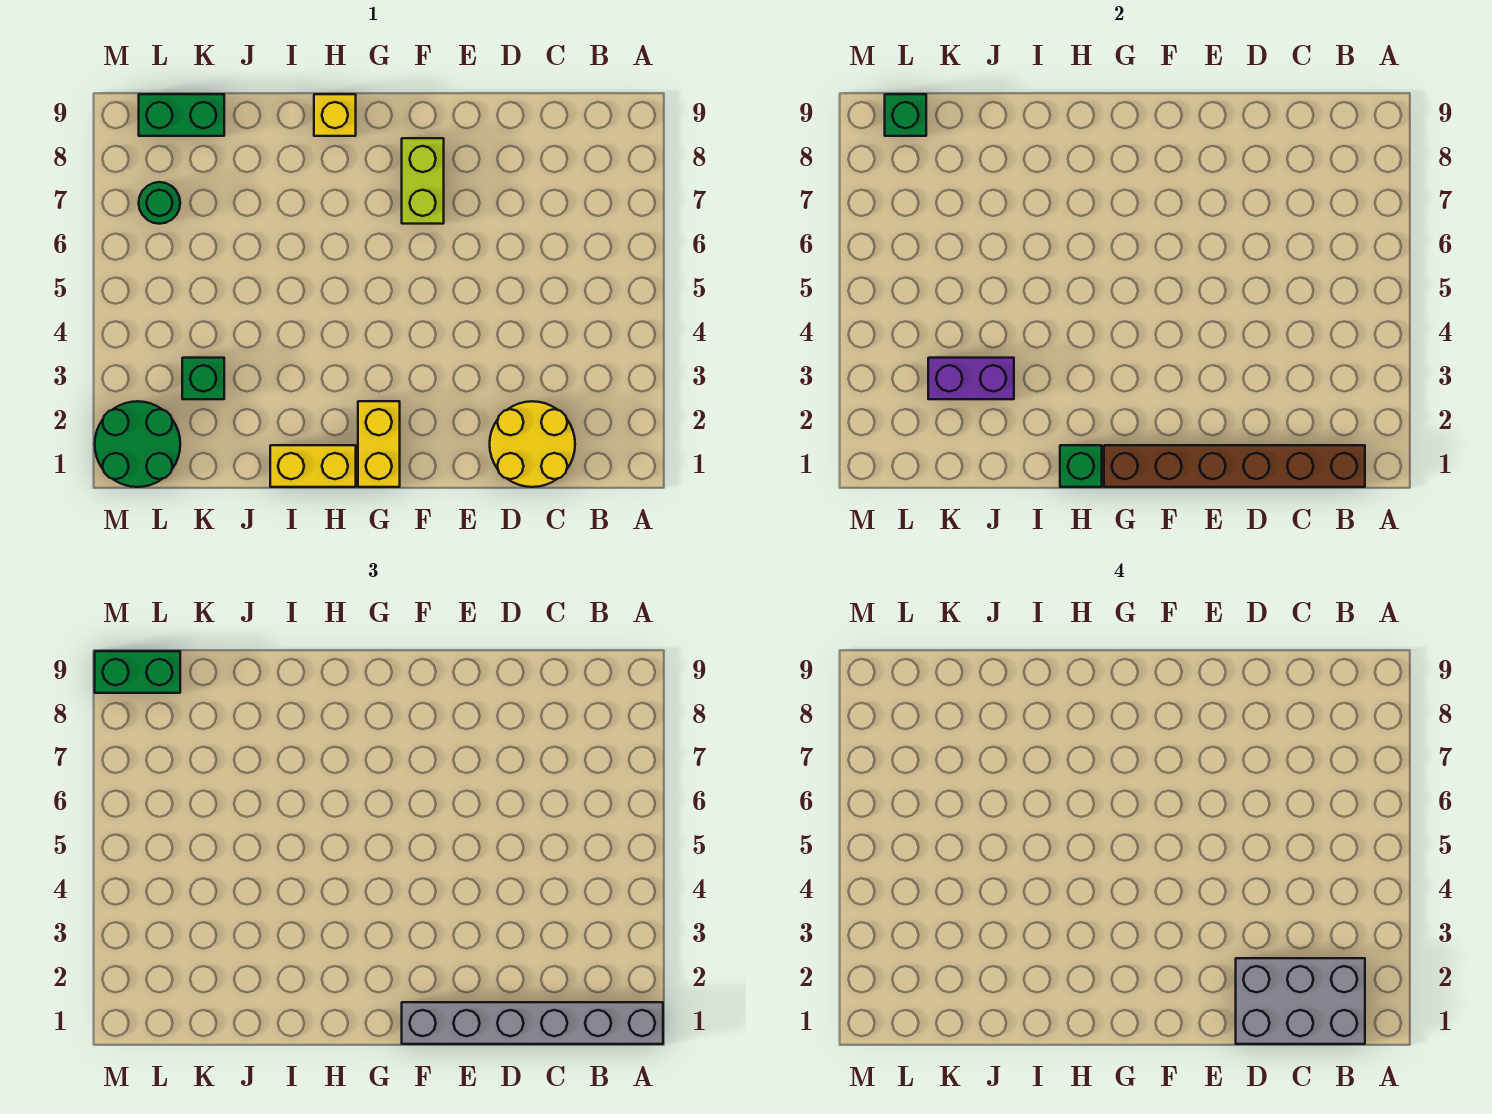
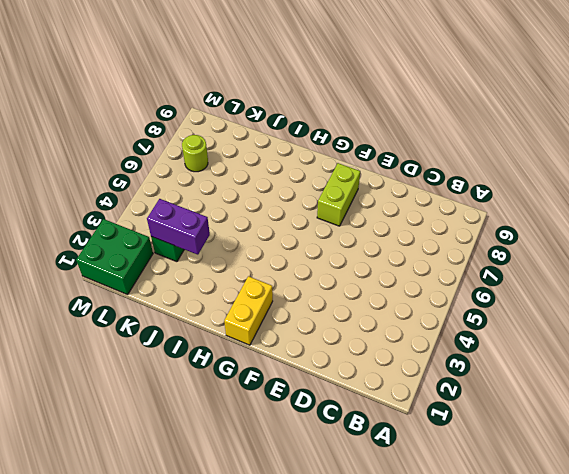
green 2x2 brick [76,219,153,295] -> green 2x2 round brick [95,401,180,487]
lime 1x1 round brick [182,135,208,172] -> green 1x1 round brick [139,182,180,224]
none -> yellow 2x2 round brick [490,401,575,487]
none -> yellow 1x2 brick [270,445,356,487]
none -> yellow 1x1 brick [314,94,356,136]

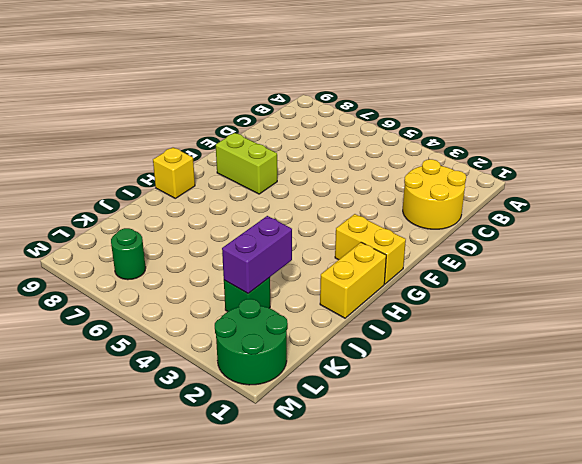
none -> green 1x2 brick [139,94,224,136]
none -> brown 1x6 brick [1104,445,1365,487]
none -> green 1x1 brick [1060,445,1102,487]

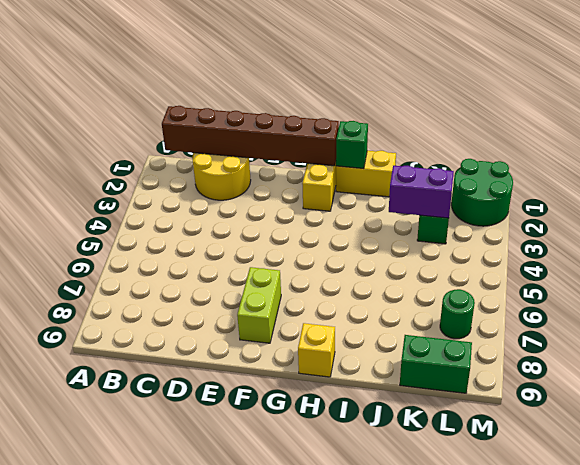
none -> green 1x1 brick [885,94,926,136]
none -> grey 1x6 brick [402,1002,663,1044]
none -> green 1x2 brick [95,651,180,693]

